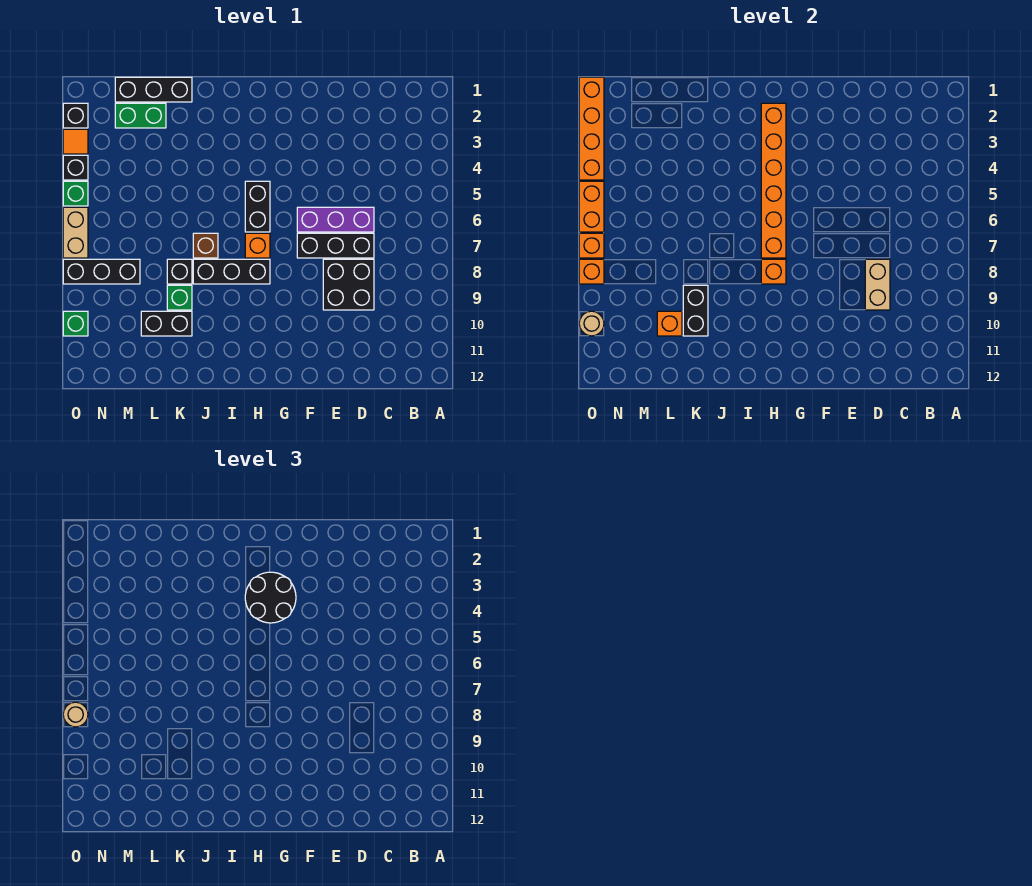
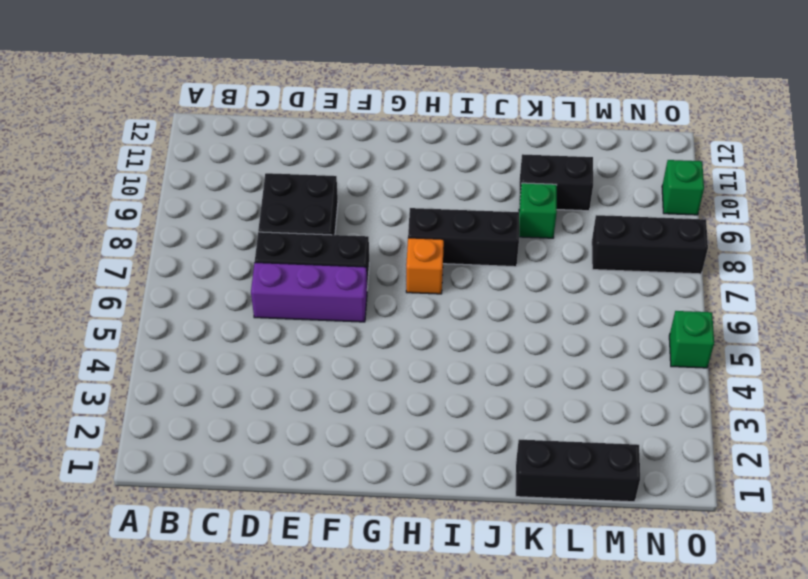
none -> black 1x2 brick [245,181,270,232]
none -> brown 1x1 brick [193,233,218,258]
none -> black 1x1 brick [167,259,192,284]
none -> green 1x2 brick [115,103,166,128]

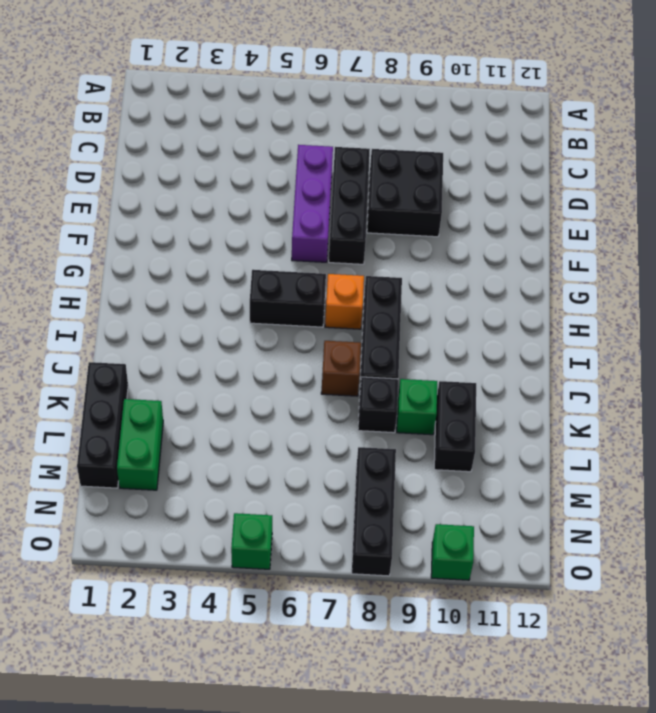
none -> black 1x1 brick [63,103,88,128]
none -> orange 1x1 tile [63,129,88,154]
none -> black 1x1 brick [63,155,88,180]
none -> tan 1x2 brick [63,207,88,258]

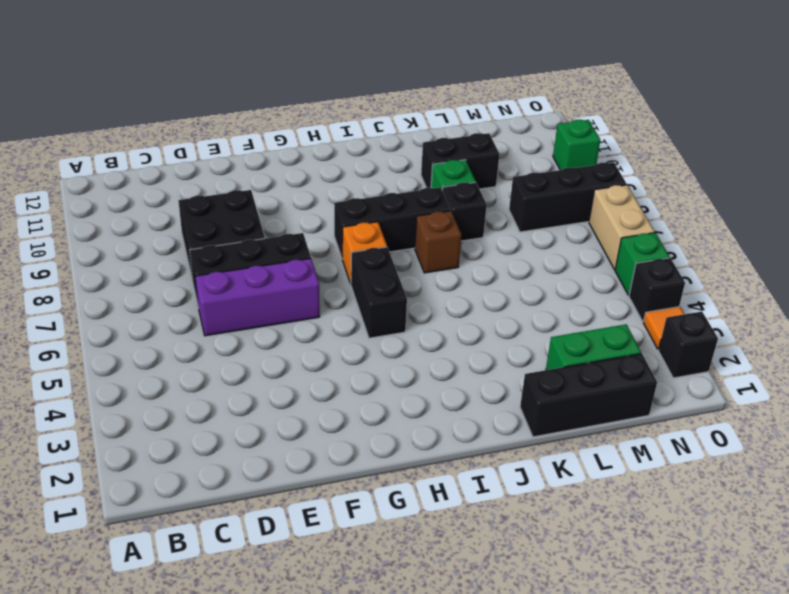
none -> tan 1x2 brick [865,259,890,310]
none -> orange 1x6 brick [761,103,786,258]
none -> orange 1x1 brick [761,259,786,284]
none -> black 1x2 brick [683,285,708,336]

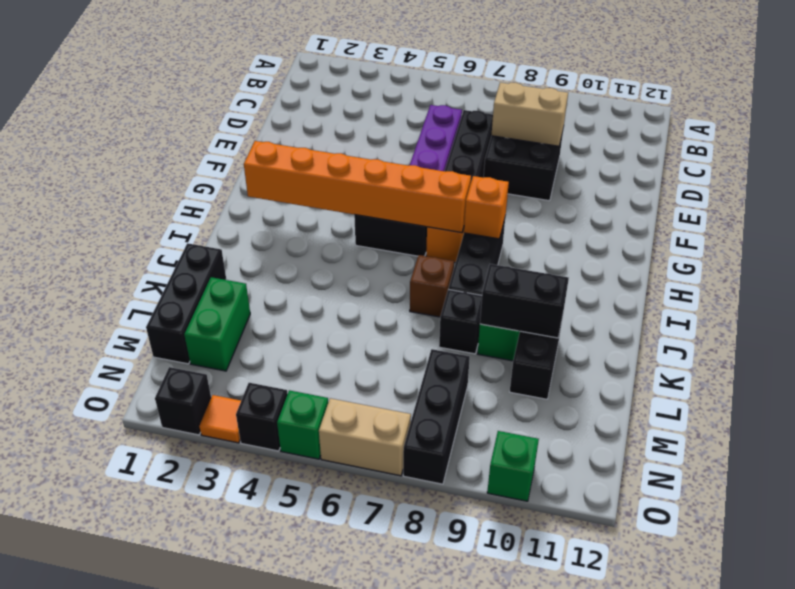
none -> orange 1x1 brick [657,311,682,336]
none -> orange 1x4 brick [579,77,604,180]
none -> orange 1x2 brick [579,181,604,232]
none -> orange 1x1 brick [579,233,604,258]

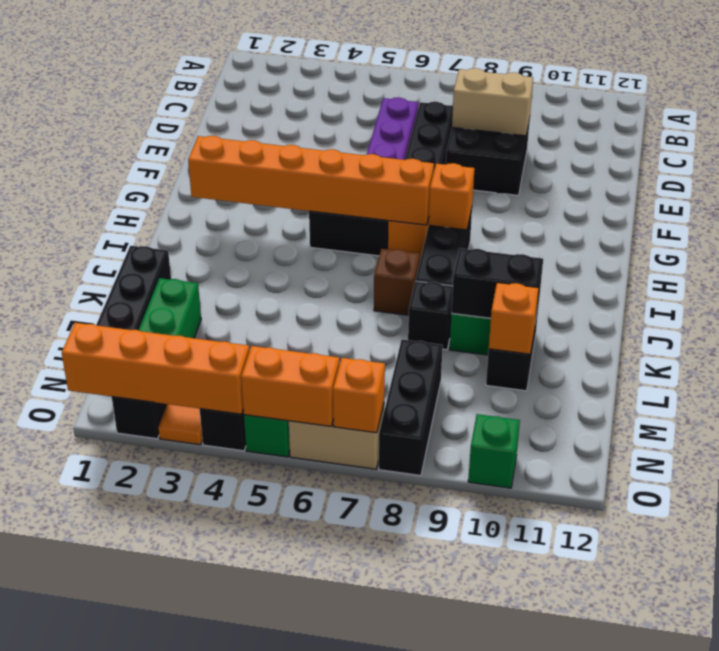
none -> orange 1x1 brick [579,259,604,284]
none -> tan 1x1 round brick [579,311,604,336]
none -> black 2x2 round brick [245,572,296,623]
none -> tan 1x1 round brick [63,702,88,727]

